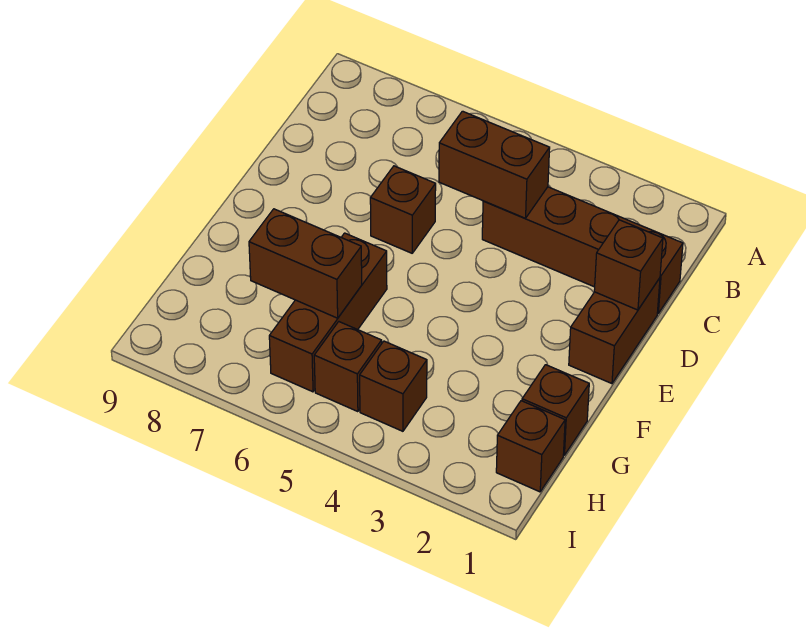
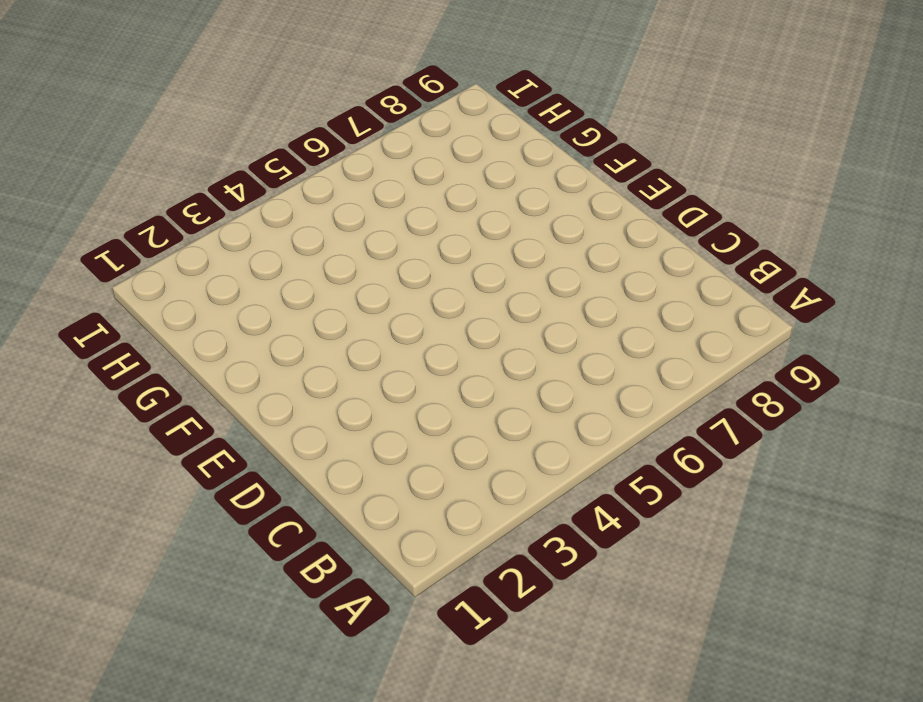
none -> brown 1x4 brick [482,187,683,314]
none -> brown 1x2 brick [569,278,660,384]

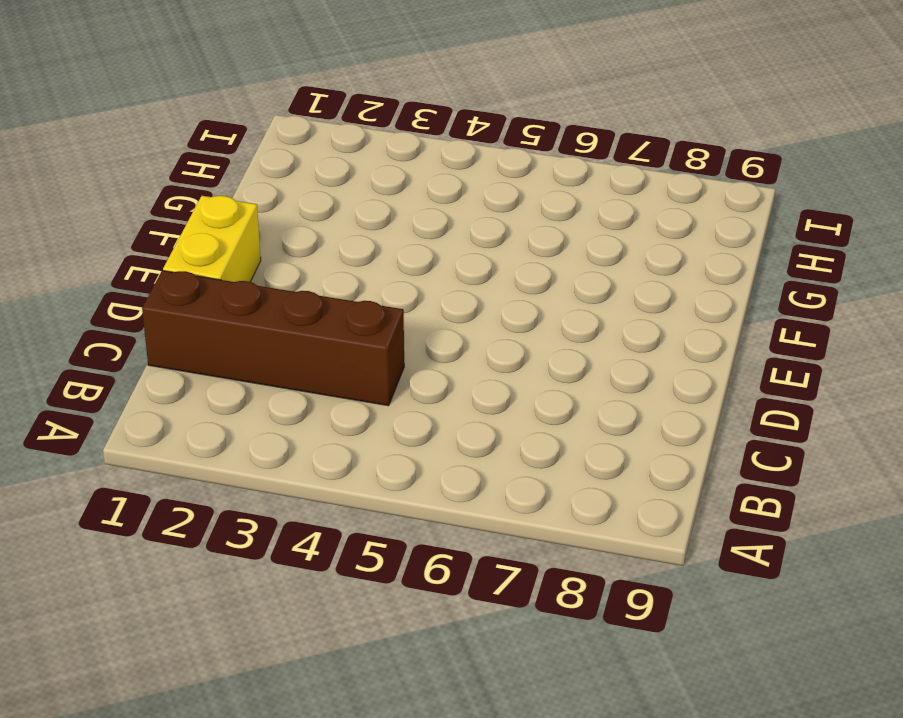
yellow 1x2 brick [163,196,261,282] -> brown 1x2 brick [569,278,660,384]
none -> brown 1x1 brick [370,166,436,253]
none -> brown 1x3 brick [269,233,387,392]

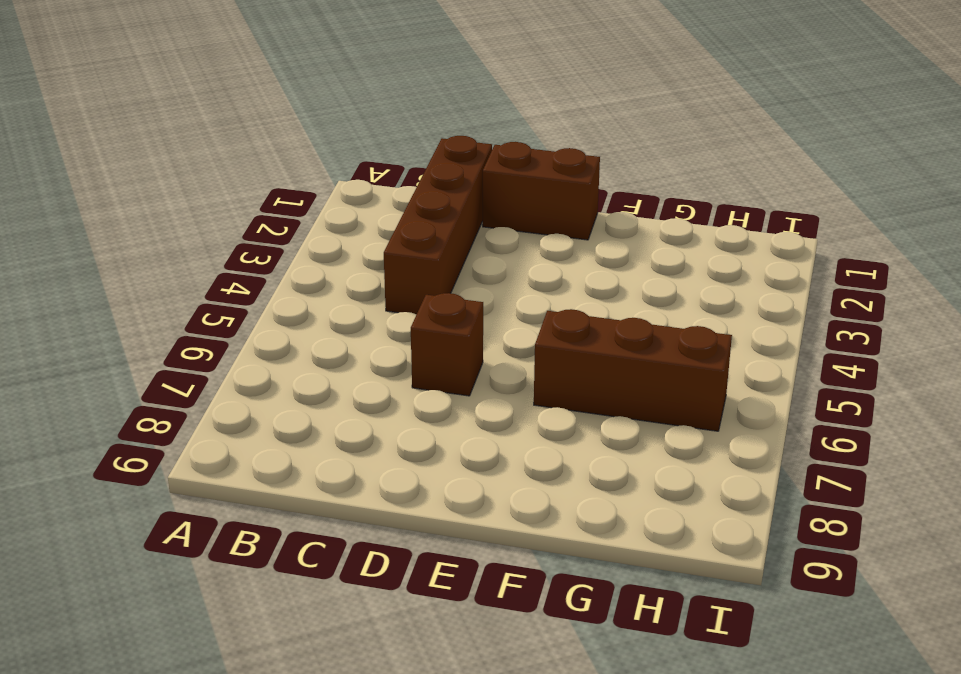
none -> brown 1x1 brick [522,365,589,455]
none -> brown 1x1 brick [496,401,565,492]

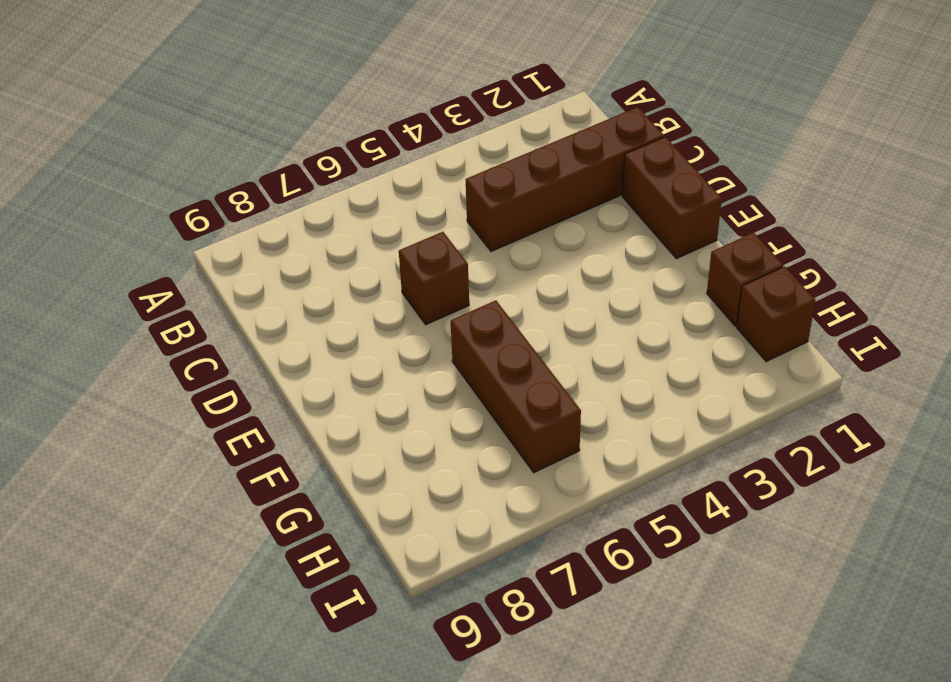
none -> brown 1x1 brick [360,341,427,431]
none -> brown 1x1 brick [314,322,382,412]

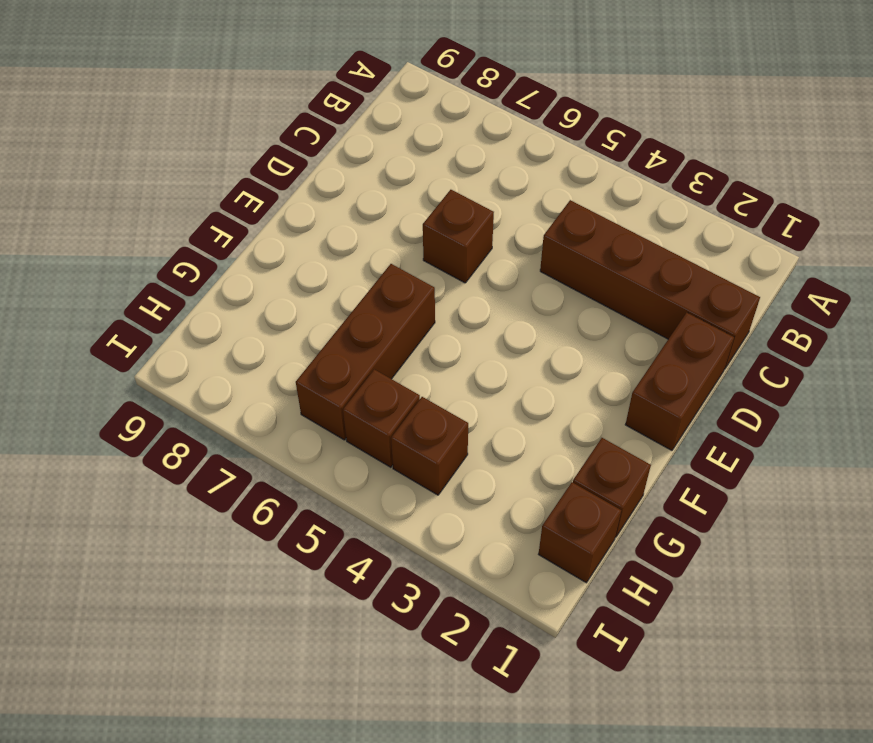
none -> brown 1x2 brick [439,111,550,218]
none -> brown 1x1 brick [594,220,663,310]

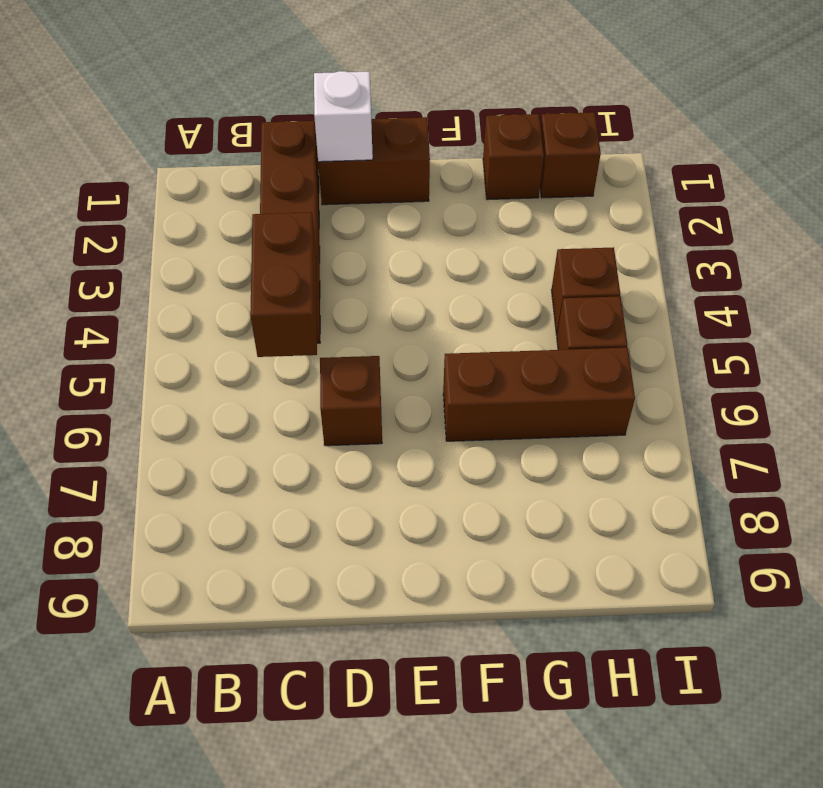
white 1x1 brick [314,71,373,162] -> brown 1x1 brick [594,220,663,310]
none -> brown 1x2 brick [249,209,362,318]

